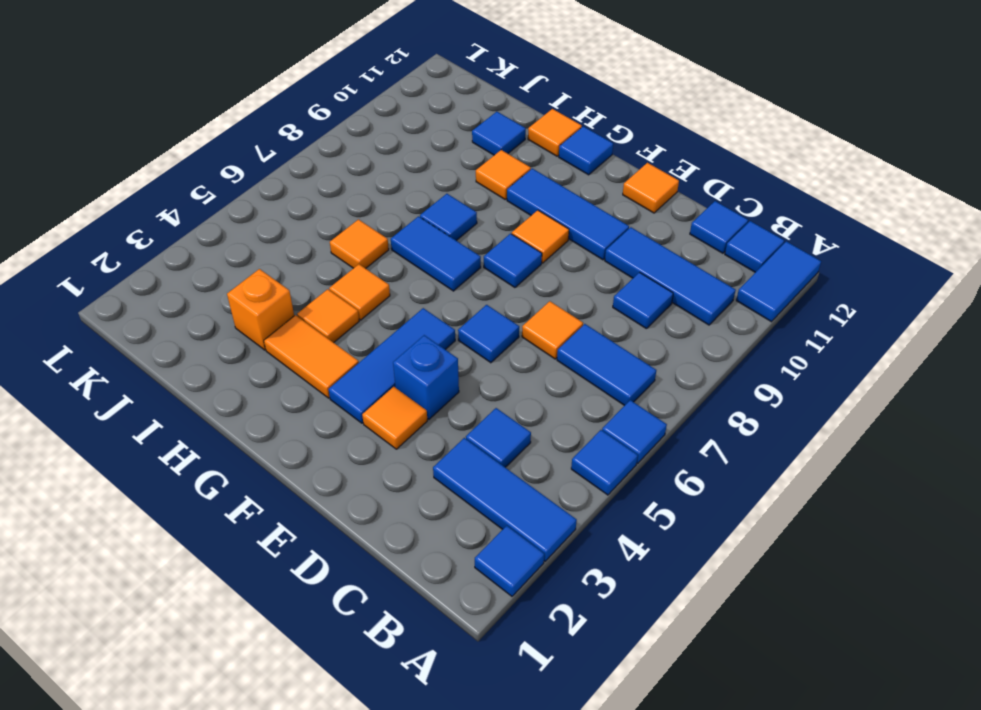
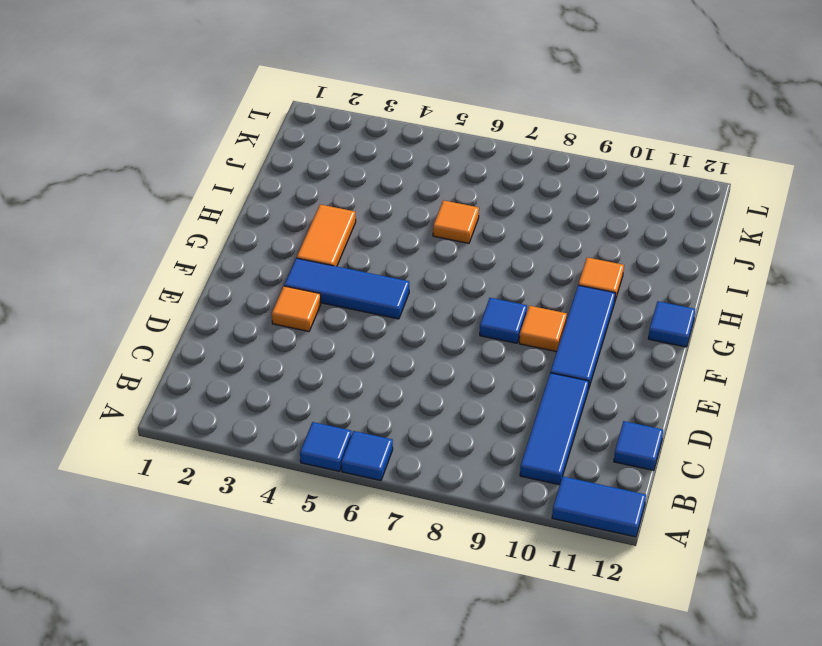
none -> blue 1x1 tile [475,526,544,596]
none -> blue 1x3 tile [433,438,577,561]
none -> blue 1x2 tile [557,324,656,406]
none -> blue 1x1 tile [725,221,784,272]

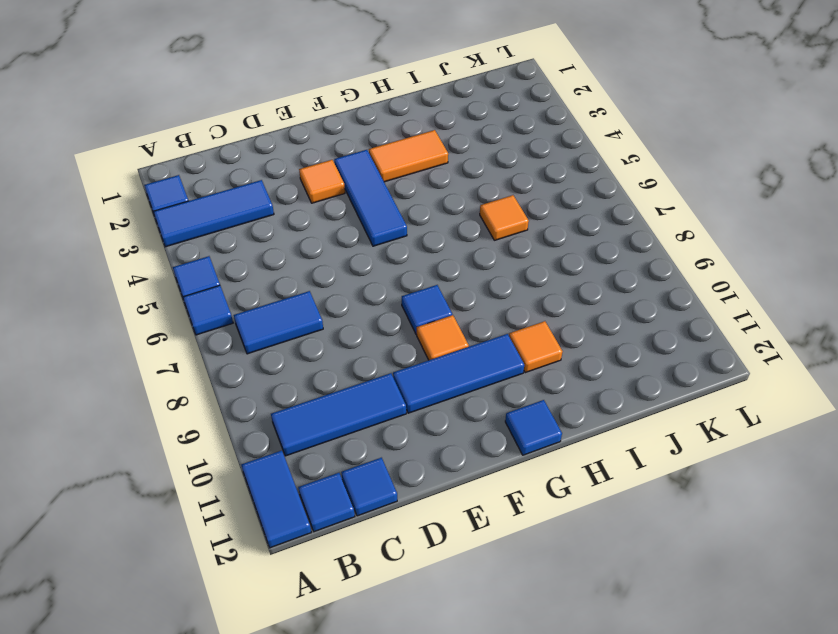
none -> blue 1x1 tile [466,408,531,467]
none -> blue 1x1 tile [613,272,673,329]
none -> orange 1x1 tile [522,301,583,359]
none -> blue 1x1 brick [393,335,459,419]

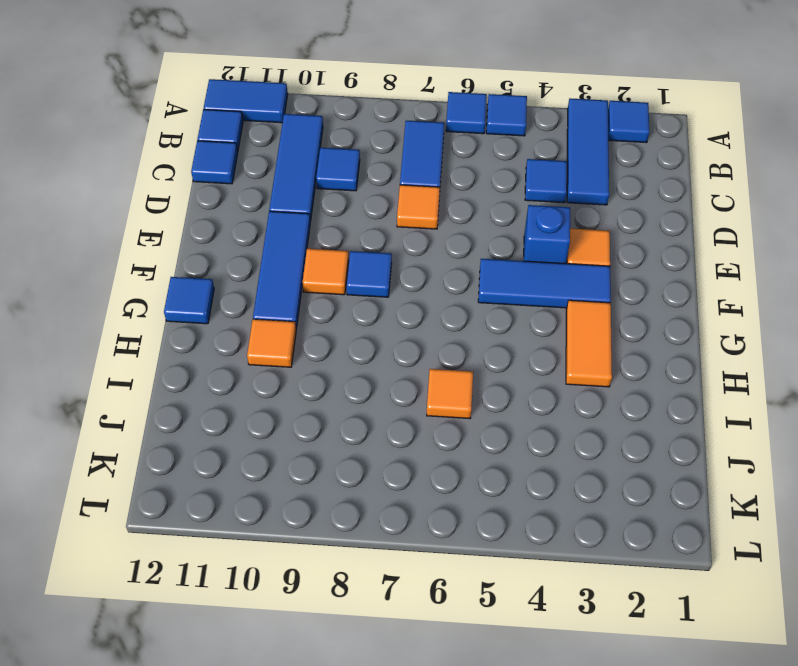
none -> blue 1x1 tile [458,305,519,363]
none -> orange 1x1 tile [623,163,679,213]
none -> blue 1x2 tile [391,216,481,291]
none -> orange 1x1 tile [297,289,359,343]

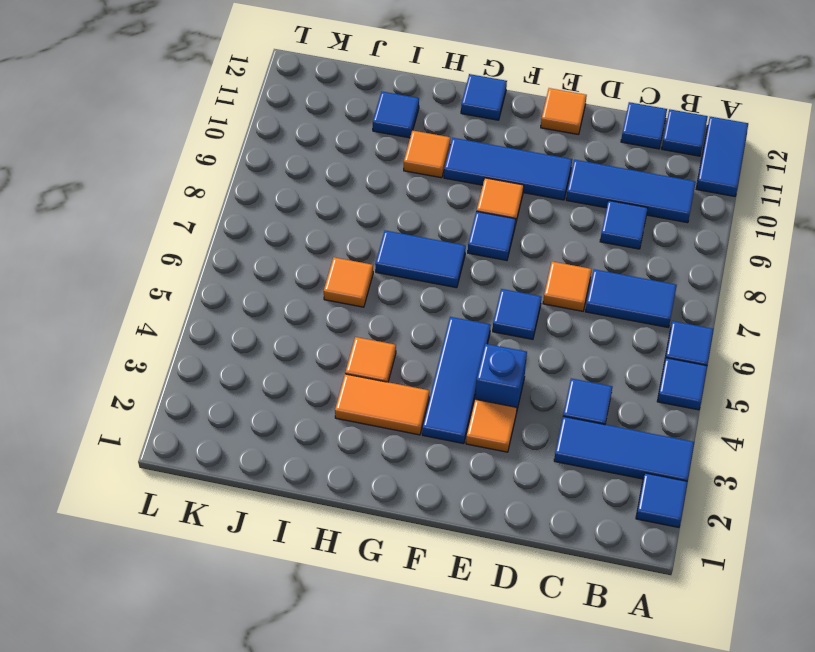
none -> orange 1x1 tile [329,264,390,320]
none -> blue 1x1 tile [420,194,477,241]
none -> orange 1x1 tile [528,109,582,156]
none -> orange 1x1 brick [227,269,294,350]

